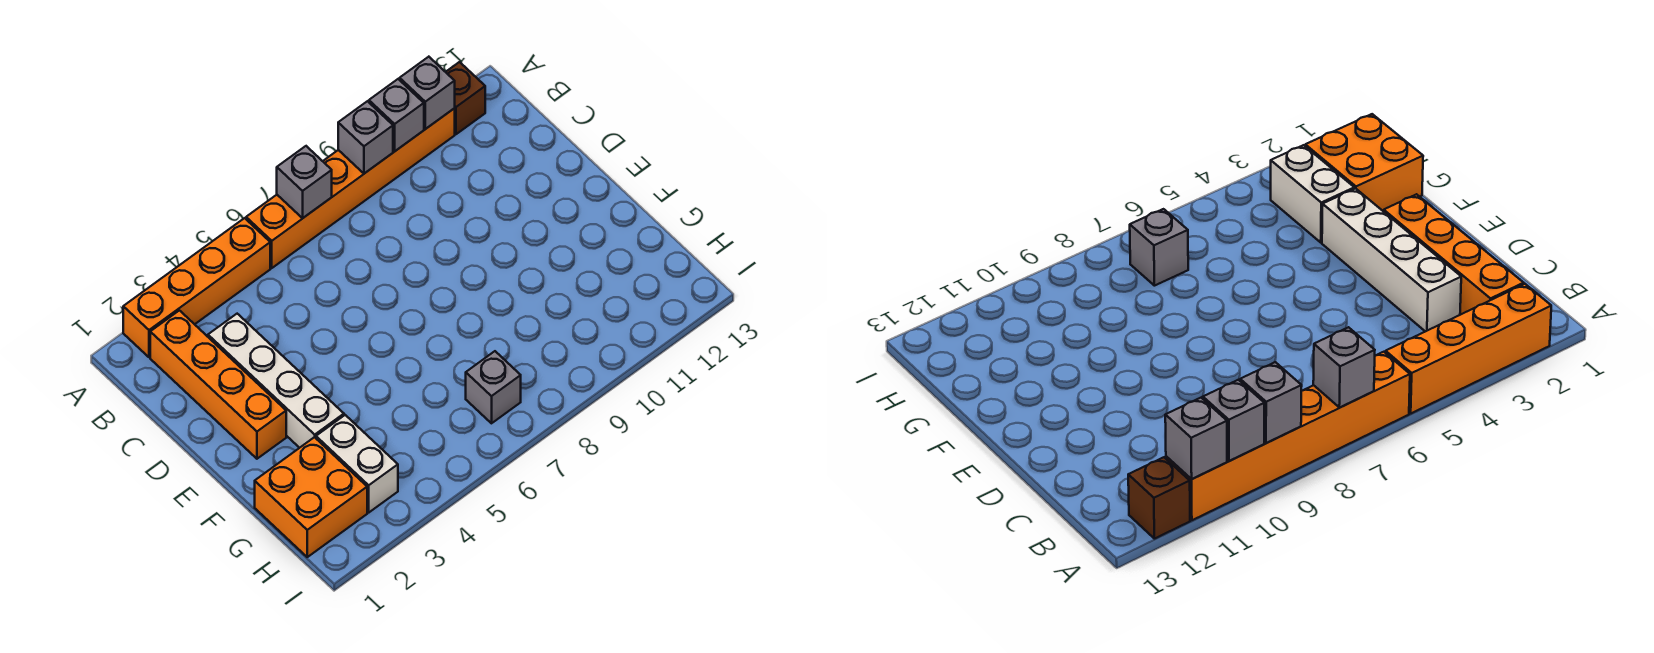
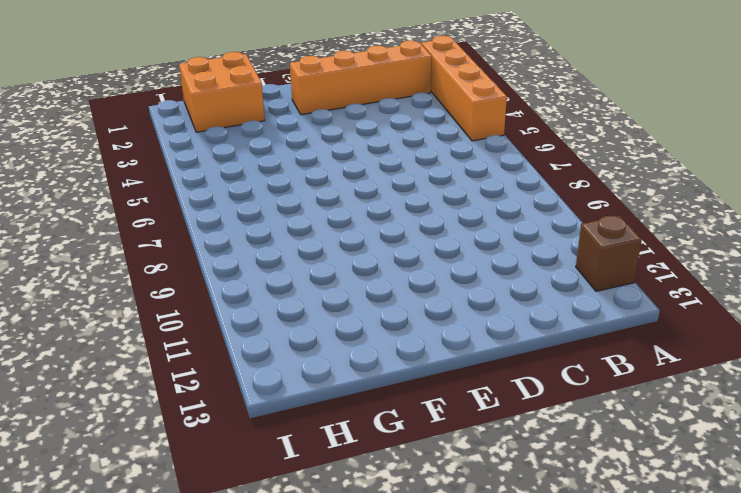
none -> orange 1x6 brick [246,109,455,268]
none -> white 1x4 brick [208,314,344,448]
none -> white 1x2 brick [316,415,398,512]

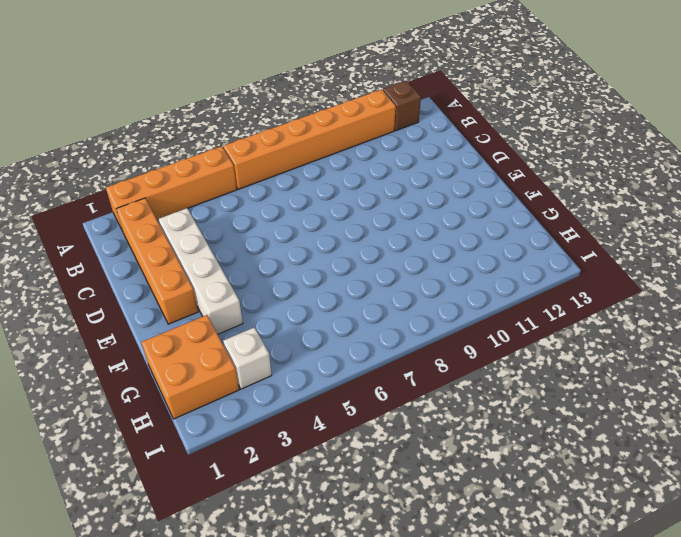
white 1x1 brick [223,327,272,389] -> white 1x2 brick [316,415,398,512]
none -> grey 1x1 brick [466,351,521,423]
none -> grey 1x1 brick [277,146,332,218]
none -> grey 1x1 brick [338,101,393,174]

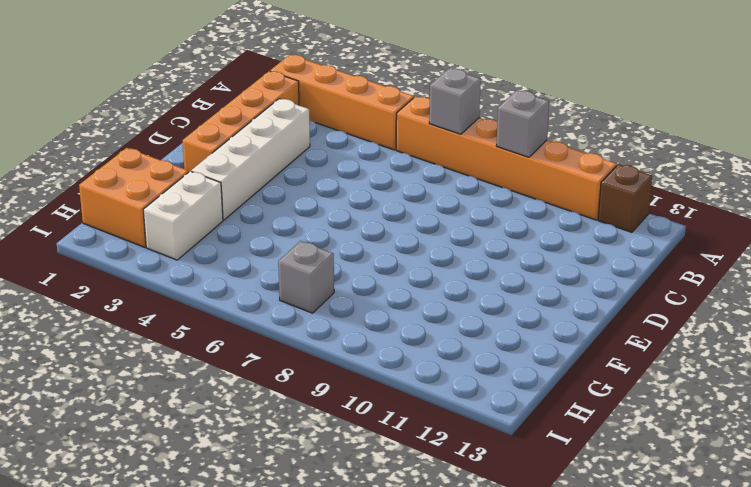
none -> grey 1x1 brick [369,79,424,151]
none -> grey 1x1 brick [400,57,455,129]

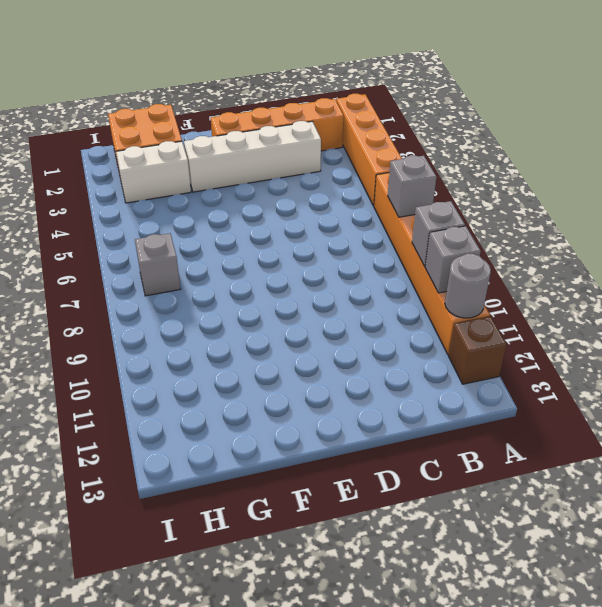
grey 1x1 round brick [445,254,491,318] -> grey 1x1 brick [400,57,455,129]

